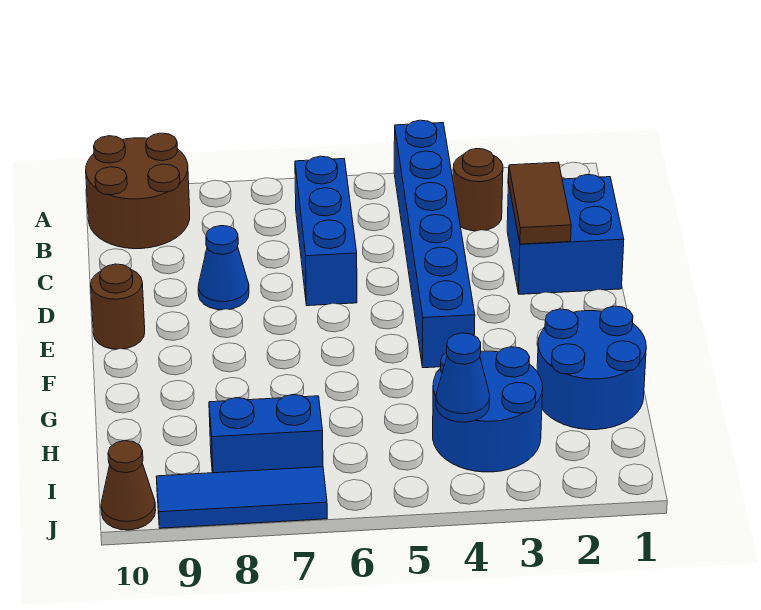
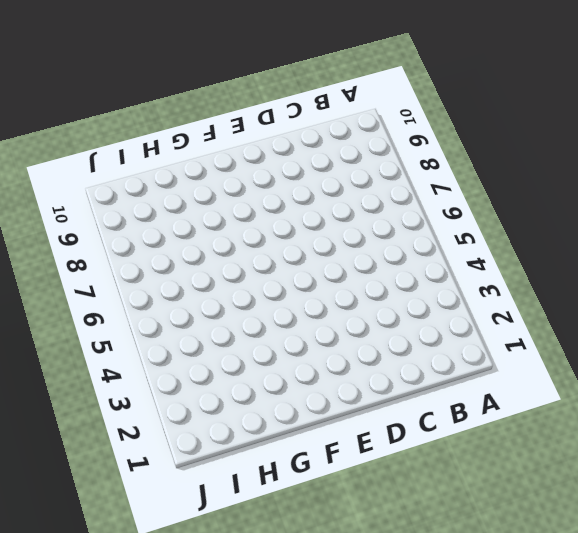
none -> blue 1x6 brick [394,120,475,368]
none -> brown 2x2 round brick [86,133,190,249]
none -> brown 1x1 round brick [453,149,503,231]

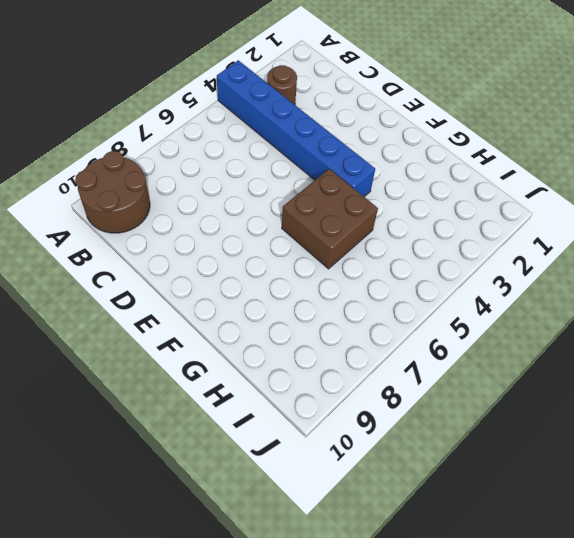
brown 2x2 brick [282,169,378,269] -> none
none -> blue 1x3 brick [295,156,357,306]
none -> blue 2x2 brick [507,175,624,294]
none -> blue 1x1 cone [198,226,249,310]

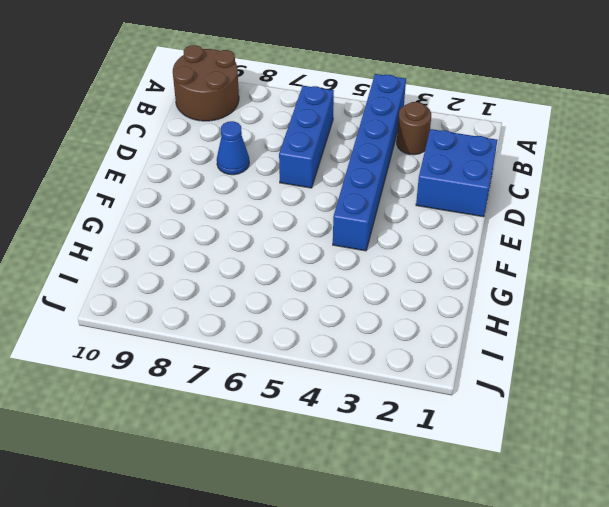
none -> brown 1x1 round brick [91,264,145,349]
none -> blue 2x2 round brick [537,306,646,430]
none -> blue 2x2 round brick [433,347,543,472]

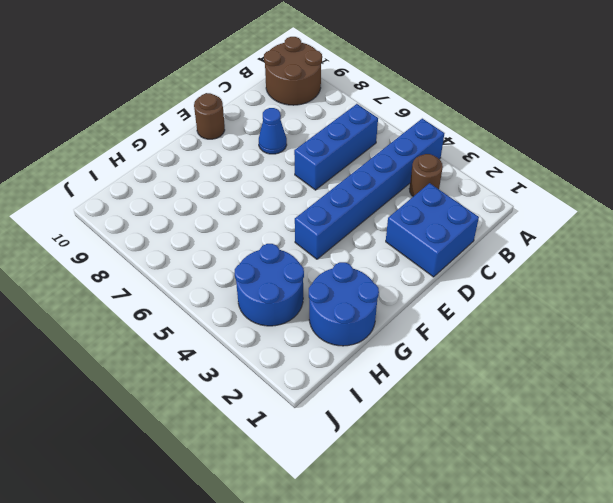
none -> blue 1x2 brick [209,395,323,473]
none -> blue 1x3 tile [156,467,327,528]
none -> brown 1x1 cone [101,441,156,530]

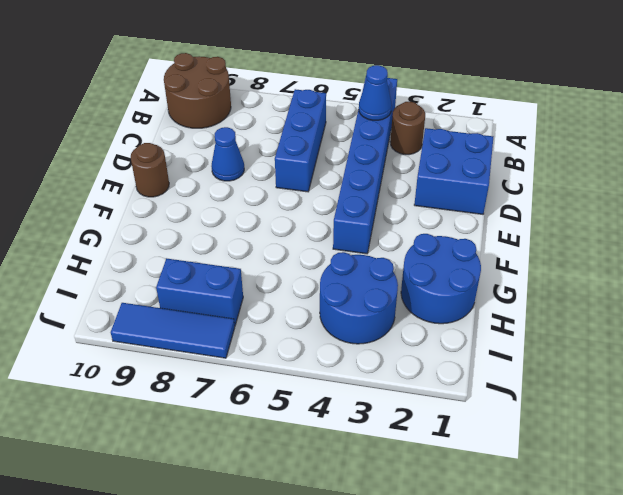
blue 1x1 cone [359,65,392,120] -> blue 1x1 cone moved to [436,333,490,422]
none -> brown 1x1 cone [101,441,156,530]
none -> brown 1x2 tile [509,162,571,244]

